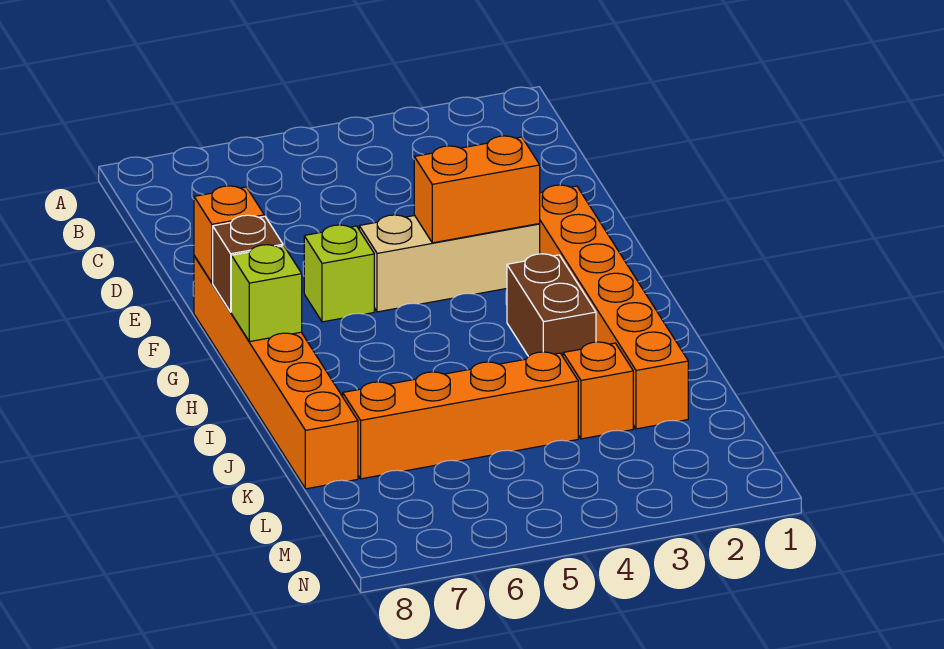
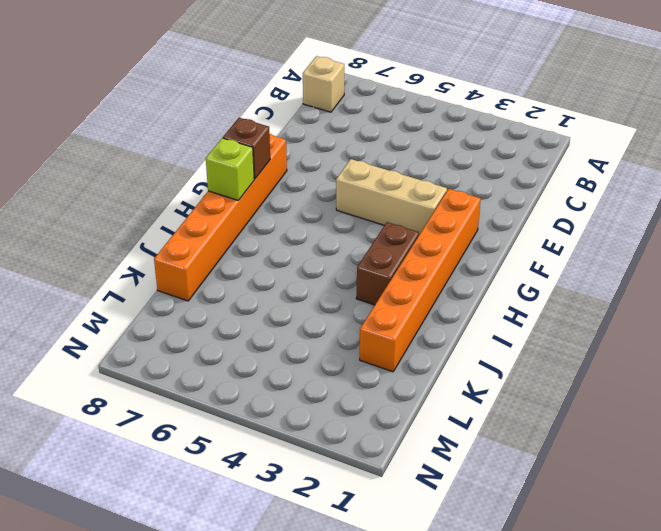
tan 1x1 brick [303,56,344,112] -> none
none -> lime 1x1 brick [304,225,374,322]
none -> orange 1x1 brick [563,342,633,439]

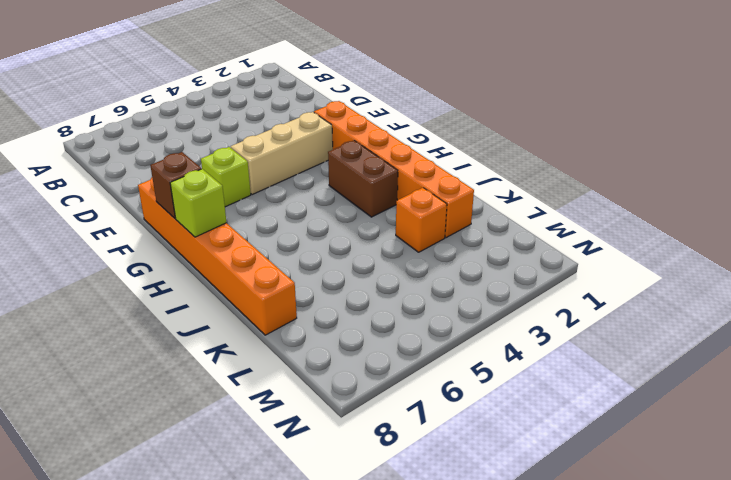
none -> orange 1x4 brick [343,352,578,479]
none -> orange 1x2 brick [414,136,540,243]

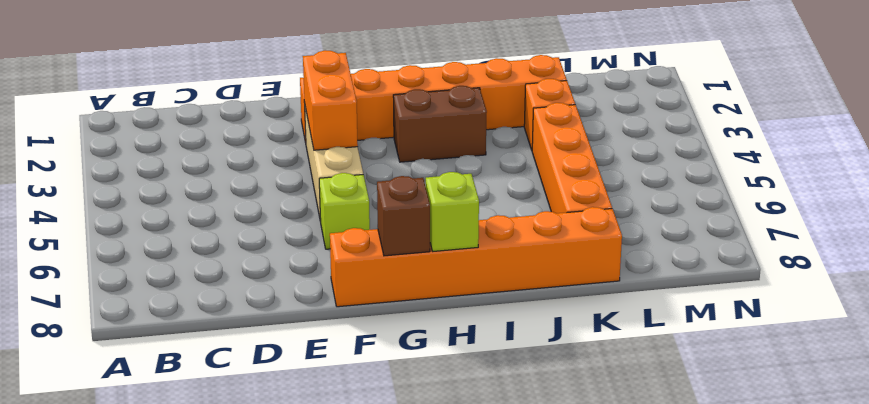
none -> orange 1x1 brick [194,186,264,283]

